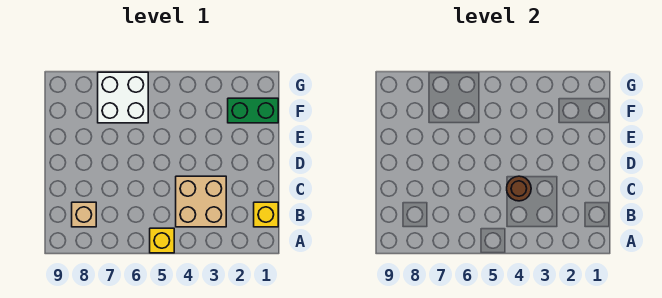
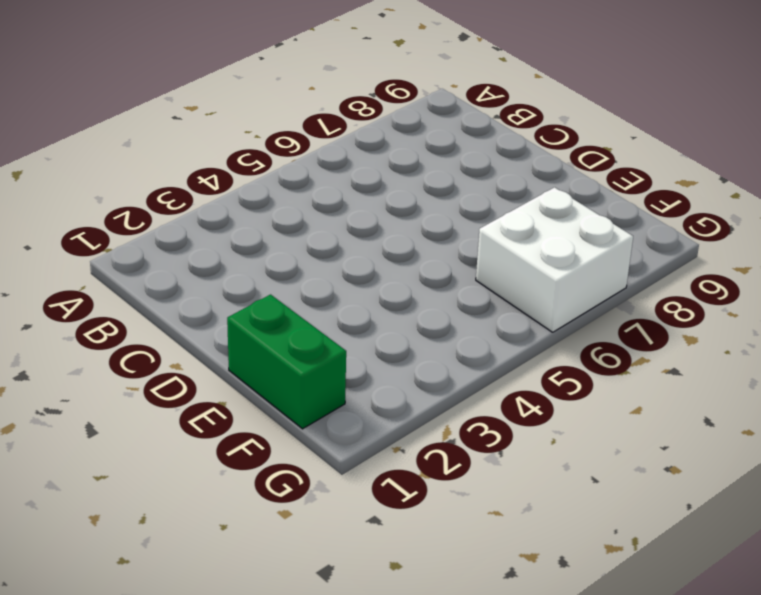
green 1x2 brick [227,295,346,429] -> green 1x2 brick turned to [228,98,278,123]
none -> yellow 1x1 brick [150,228,174,253]
none -> yellow 1x1 brick [254,202,278,227]

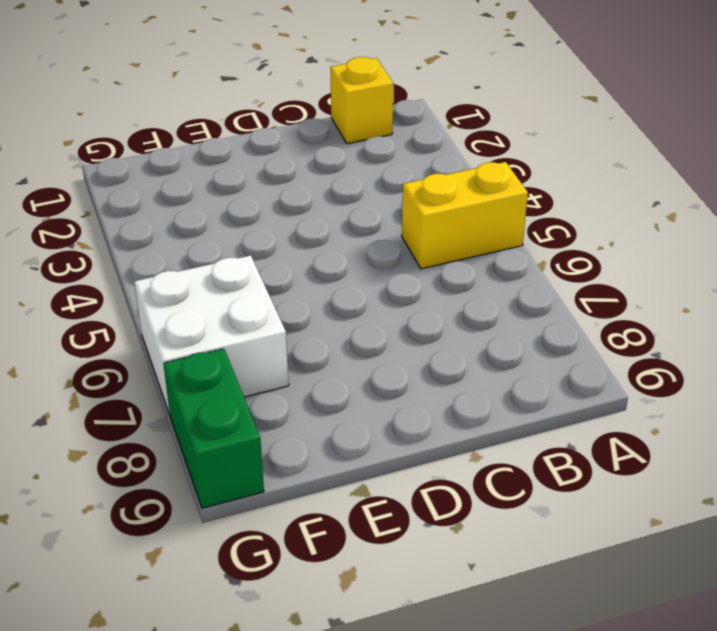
yellow 1x2 brick [402,162,528,269] -> yellow 1x1 brick [150,228,174,253]
green 1x2 brick [163,349,264,508] -> green 1x2 brick moved to [228,98,278,123]
none -> tan 2x2 brick [176,176,226,227]
none -> tan 1x1 brick [72,202,96,227]

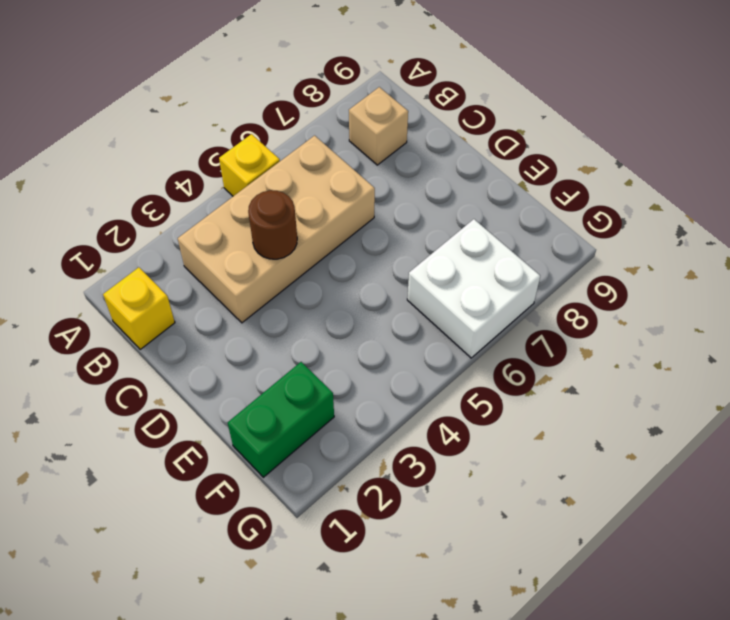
tan 2x4 brick [178,136,375,323] -> tan 2x2 brick [176,176,226,227]

